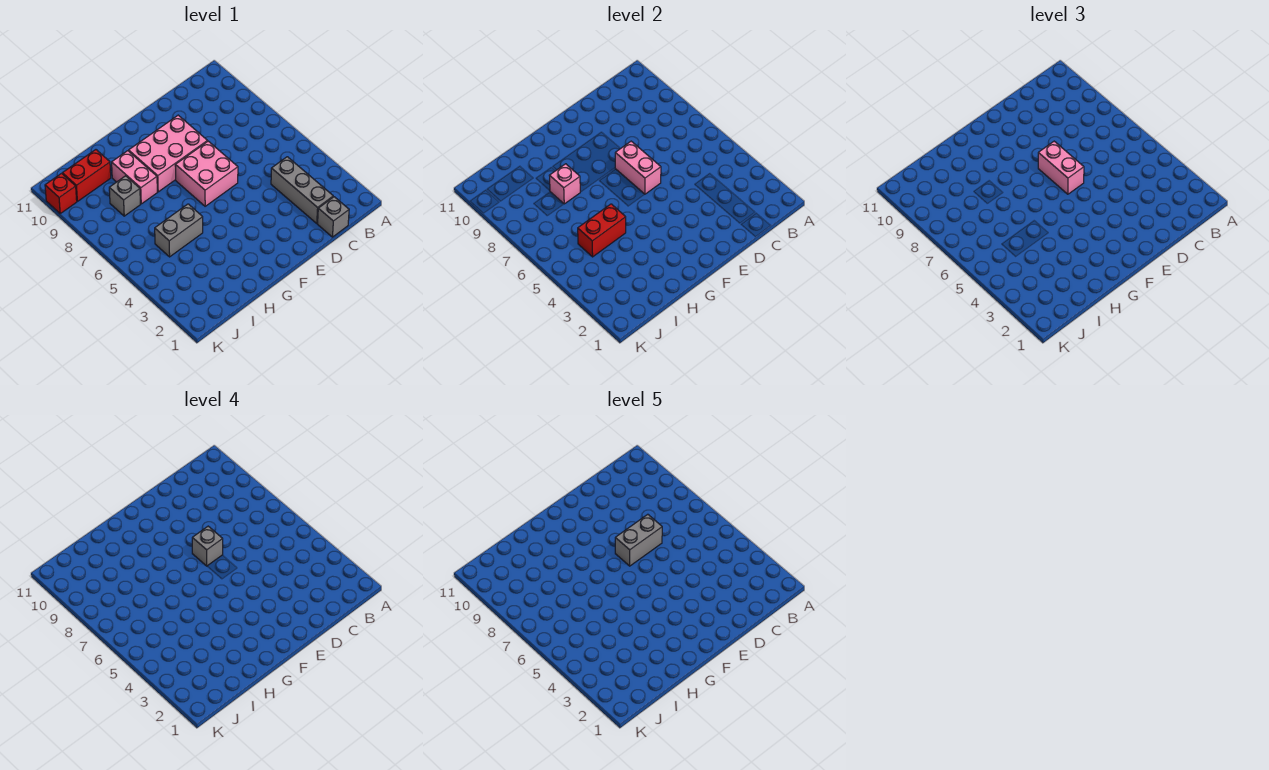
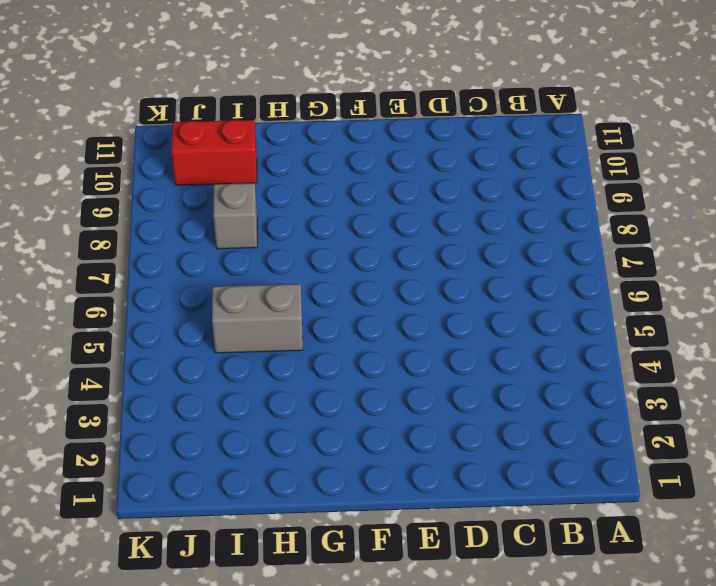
none -> grey 1x1 brick [318,197,349,237]
none -> grey 1x3 brick [271,157,333,223]
none -> pink 2x2 brick [175,141,238,206]

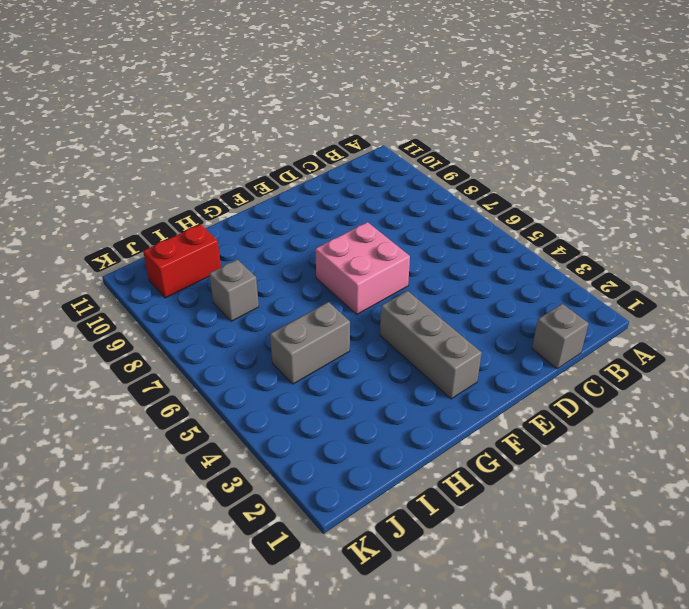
grey 1x3 brick [380,291,482,399] -> grey 1x3 brick moved to [271,157,333,223]
none -> pink 2x3 brick [129,115,207,192]
none -> pink 1x2 brick [112,151,157,204]
none -> red 1x1 brick [45,174,77,213]

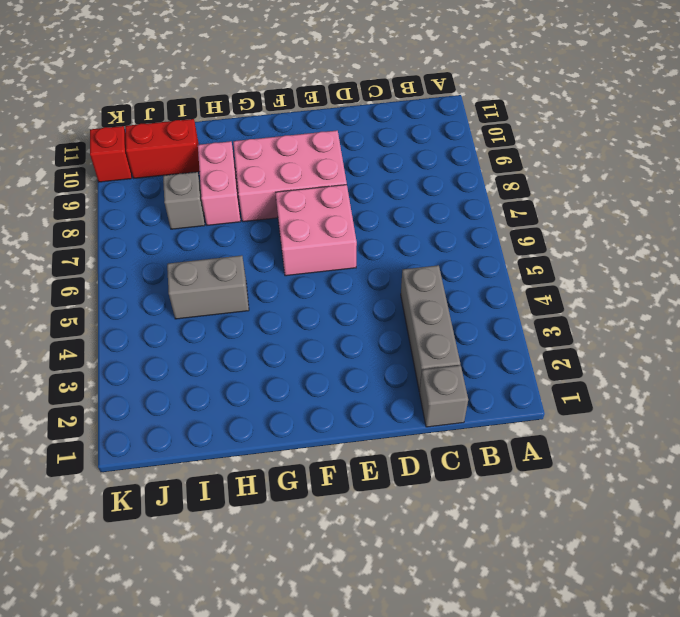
none -> pink 1x2 brick [615,141,661,194]
none -> red 1x2 brick [578,204,626,257]
none -> pink 1x1 brick [549,164,580,204]

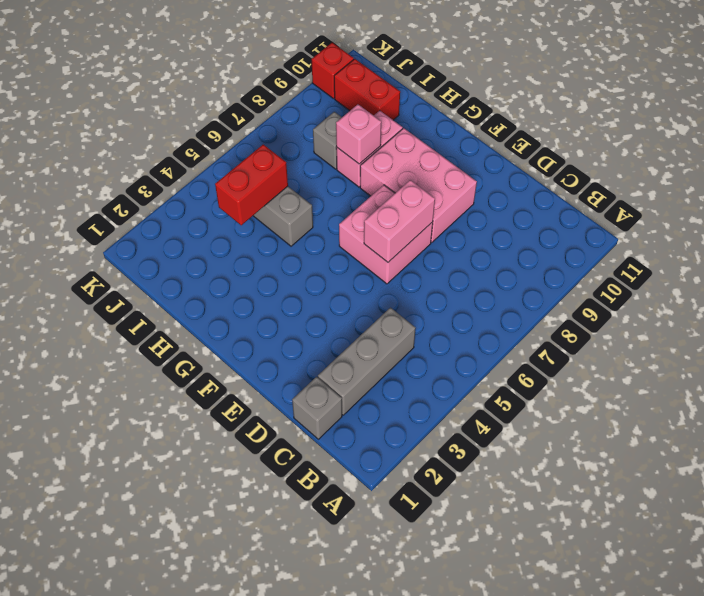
red 1x2 brick [215,144,288,225] -> red 1x2 brick turned to [578,204,626,257]
none -> pink 1x2 brick [1038,141,1084,194]
none -> grey 1x1 brick [192,526,223,566]
none -> grey 1x2 brick [615,514,662,566]

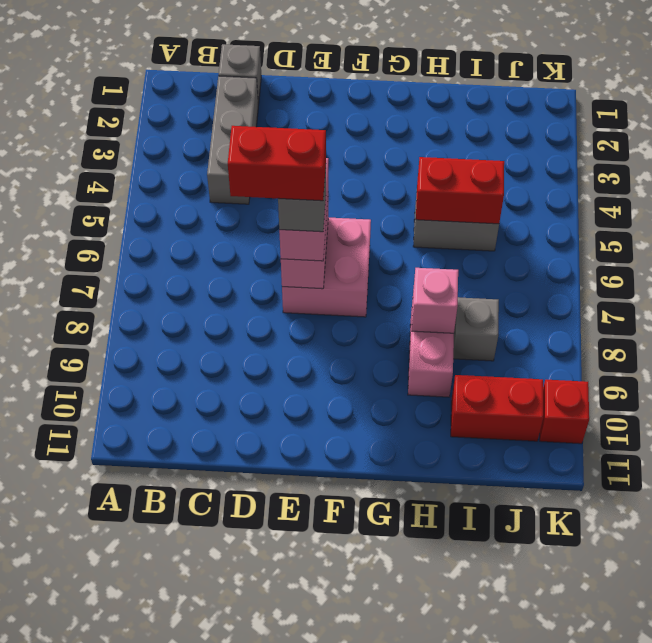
red 1x2 brick [228,126,326,201] -> grey 1x2 brick [615,514,662,566]
none -> pink 2x3 brick [129,115,207,192]

